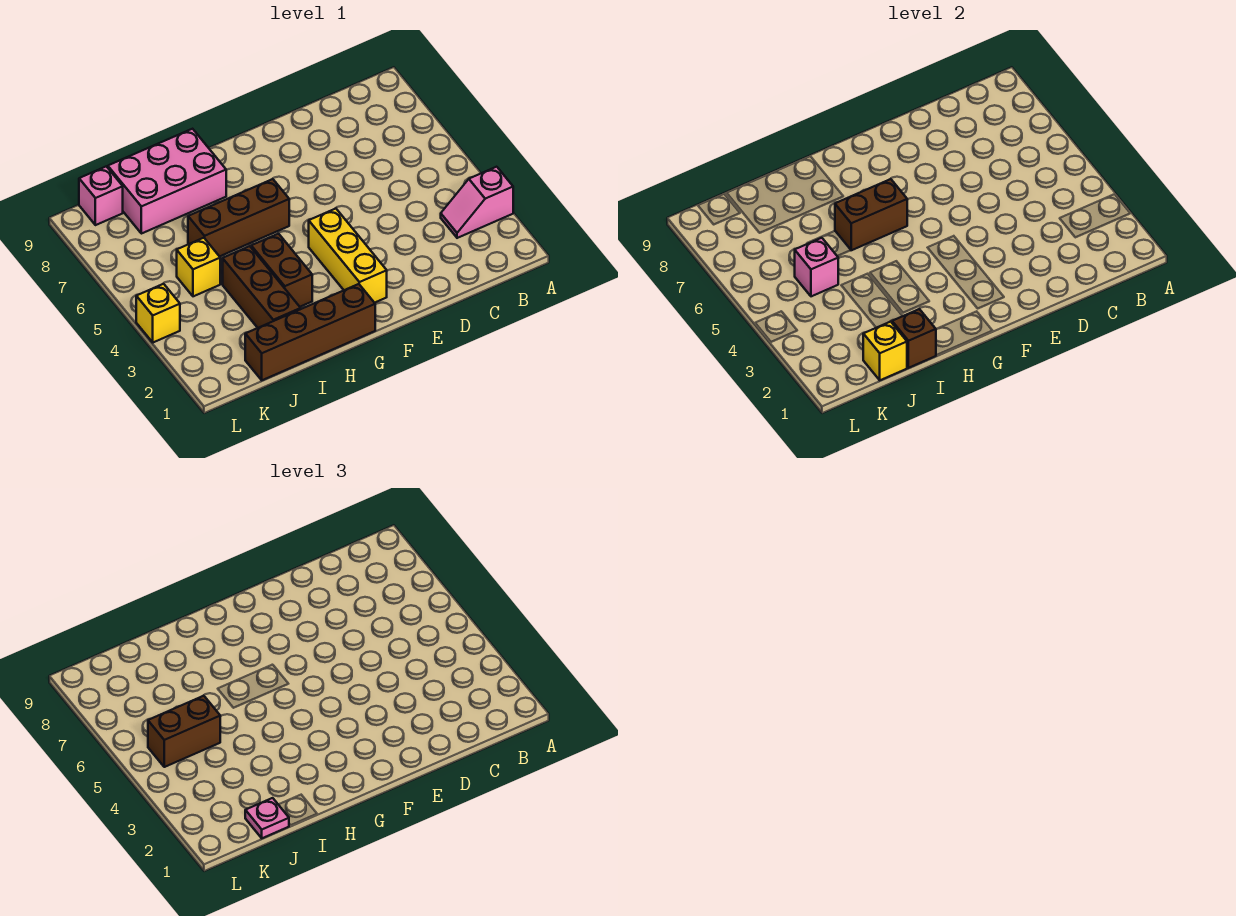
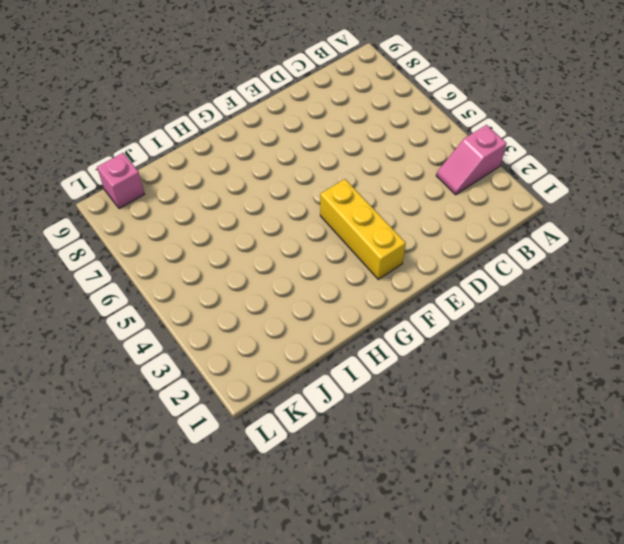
none -> brown 1x4 brick [245,284,375,380]
none -> brown 1x3 brick [188,179,289,256]
none -> brown 1x2 brick [251,234,312,307]

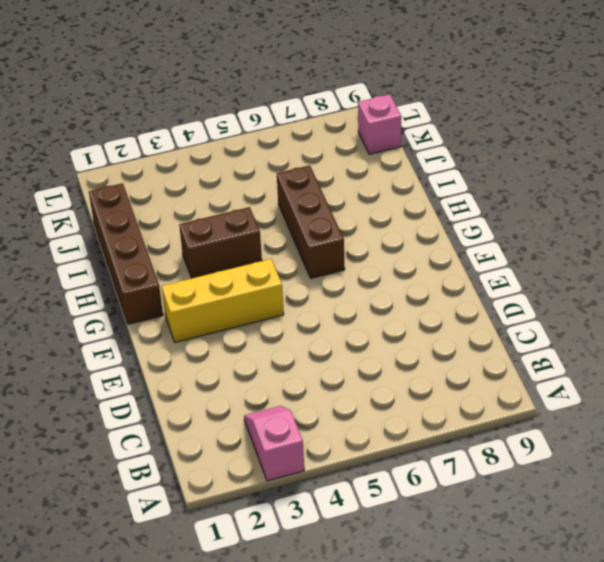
none -> pink 2x3 brick [108,129,226,234]
none -> brown 1x3 brick [223,246,301,328]
none -> yellow 1x1 brick [177,238,220,296]

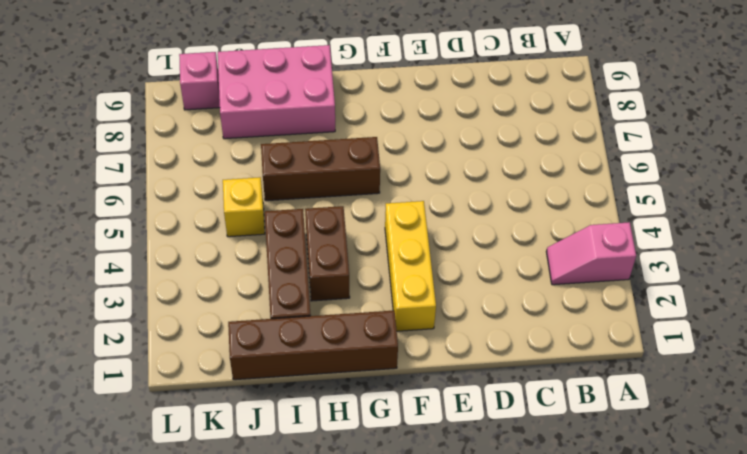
none -> yellow 1x1 brick [136,284,180,342]
none -> brown 1x2 brick [835,179,907,250]
none -> brown 1x1 brick [892,309,936,368]

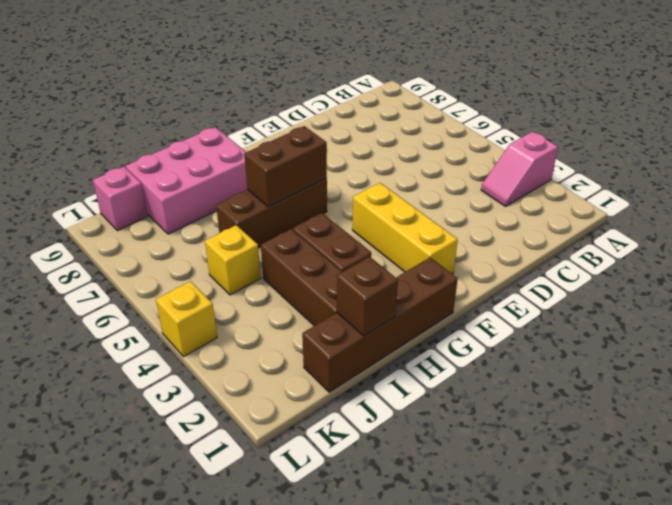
none -> yellow 1x1 brick [863,322,907,380]
none -> pink 1x1 brick [795,238,838,296]
none -> pink 1x1 plate [245,798,289,838]

